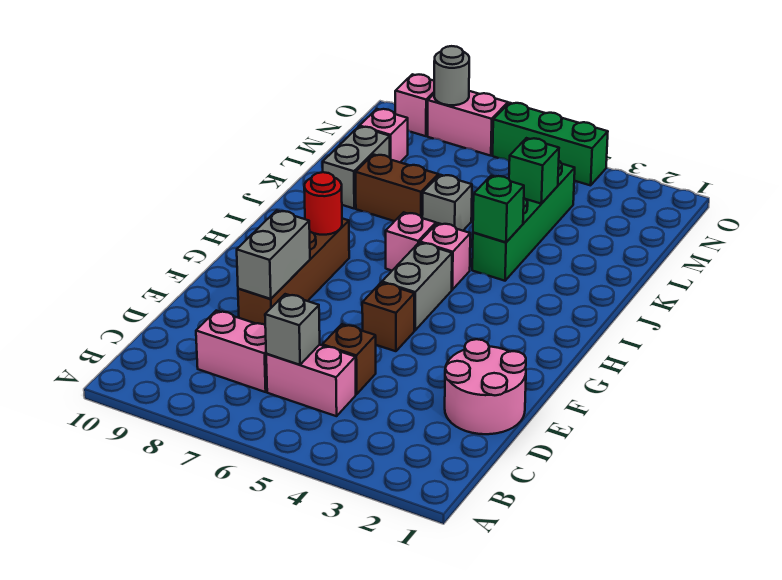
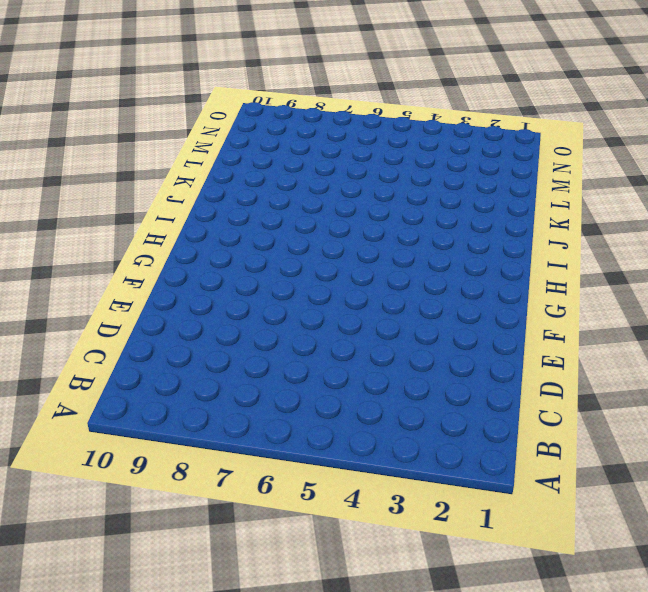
none -> pink 1x2 brick [266,345,356,416]
none -> pink 1x2 brick [196,311,267,392]
none -> pink 2x2 round brick [445,339,526,434]

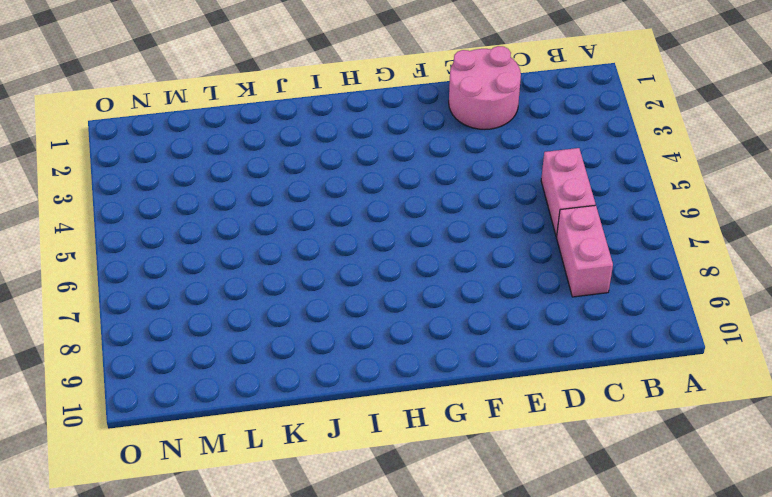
none -> brown 1x1 brick [322,324,376,394]
none -> brown 1x4 brick [238,218,349,325]
none -> brown 1x1 brick [362,283,414,351]

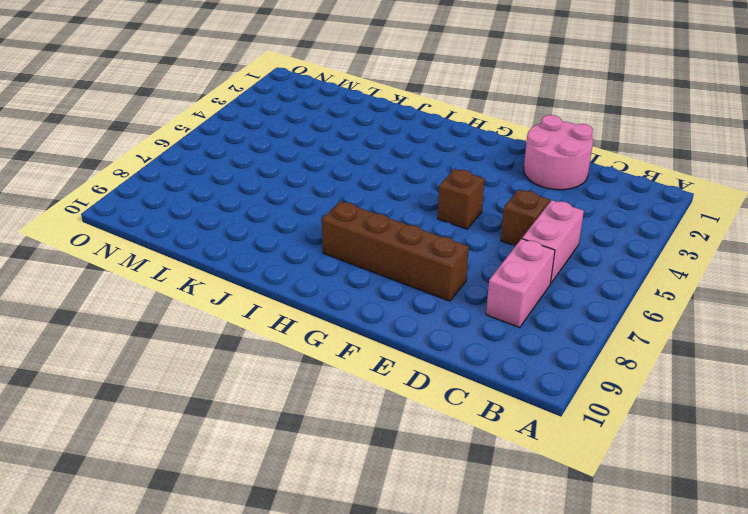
none -> grey 1x2 brick [382,243,452,330]
none -> pink 1x1 brick [420,223,470,290]
none -> pink 1x1 brick [386,212,436,271]

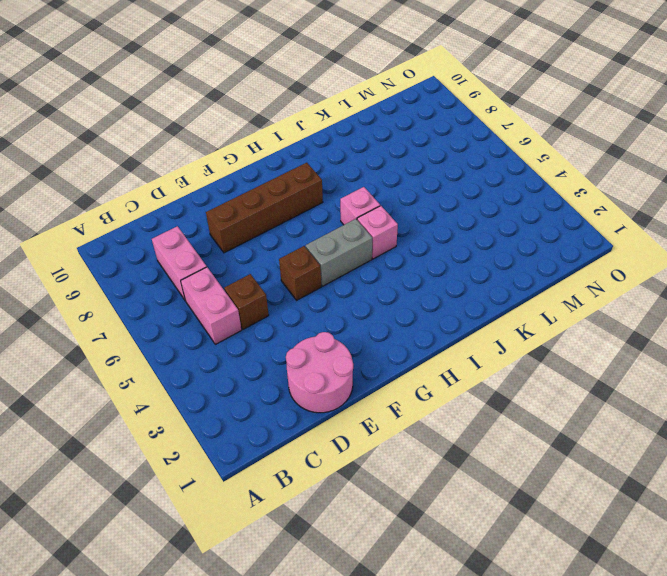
none -> green 1x4 brick [472,161,575,281]
none -> grey 1x1 brick [422,175,472,231]
none -> brown 1x2 brick [356,154,438,221]

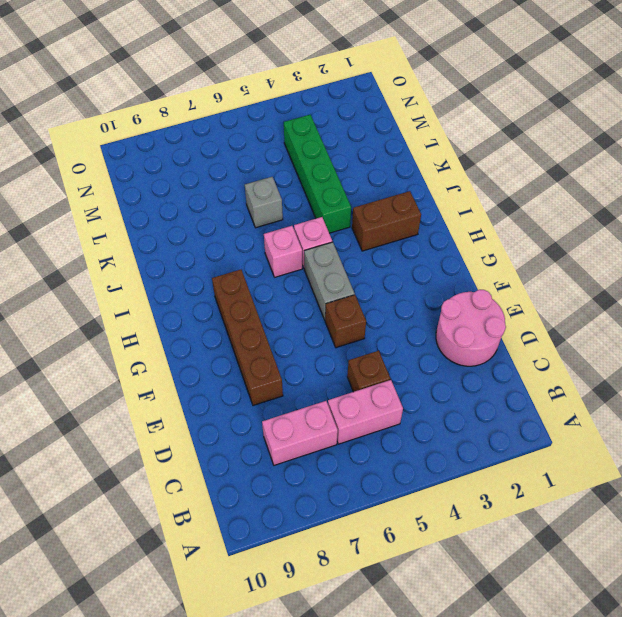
brown 1x2 brick [352,191,421,251] -> brown 1x2 brick moved to [356,154,438,221]
none -> grey 1x2 brick [323,127,390,208]
none -> pink 1x1 brick [360,109,408,162]
none -> green 1x3 brick [493,103,608,185]

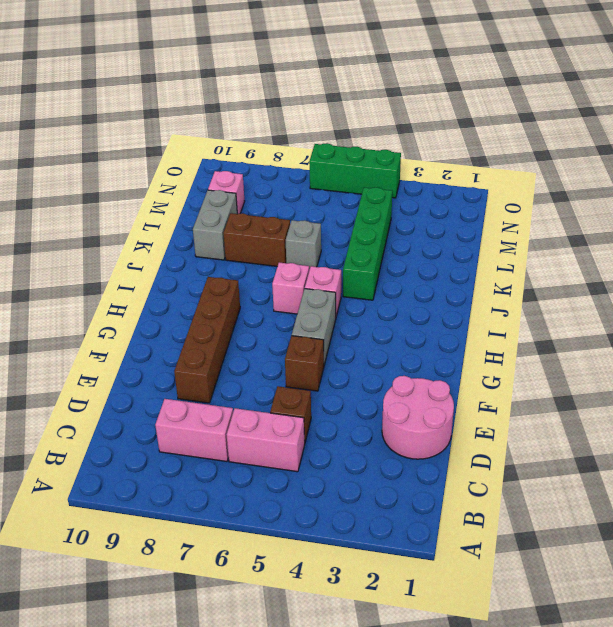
none -> pink 1x2 brick [428,91,508,156]
none -> pink 1x1 brick [395,74,434,136]
none -> grey 1x1 brick [265,294,320,365]

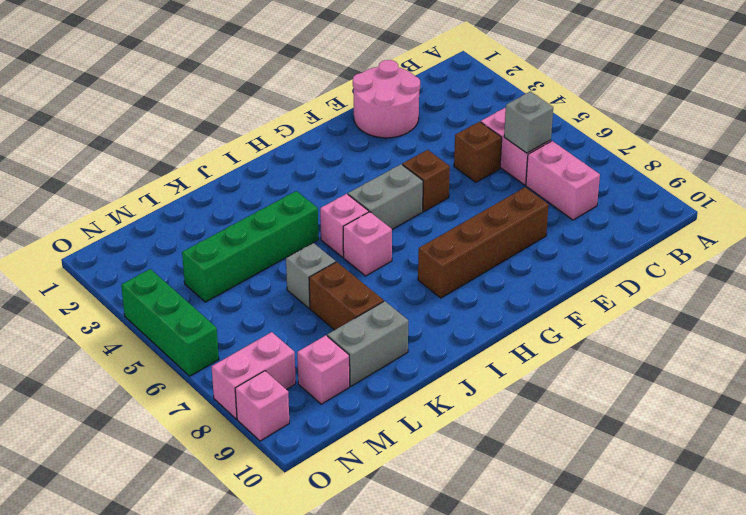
pink 1x2 brick [211,332,296,419] -> pink 1x2 brick turned to [428,91,508,156]
none -> grey 1x2 brick [237,210,310,299]
none -> red 1x1 round brick [304,172,342,235]
none -> green 1x1 brick [473,176,524,242]

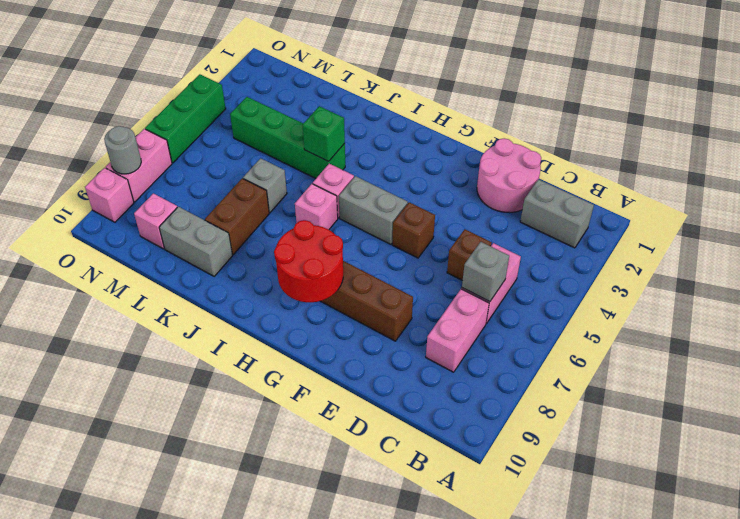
grey 1x2 brick [520,179,594,248] -> grey 1x2 brick moved to [237,210,310,299]
red 2x2 round brick [274,220,343,302] -> red 1x1 round brick [304,172,342,235]
none -> green 1x1 brick [509,138,559,204]

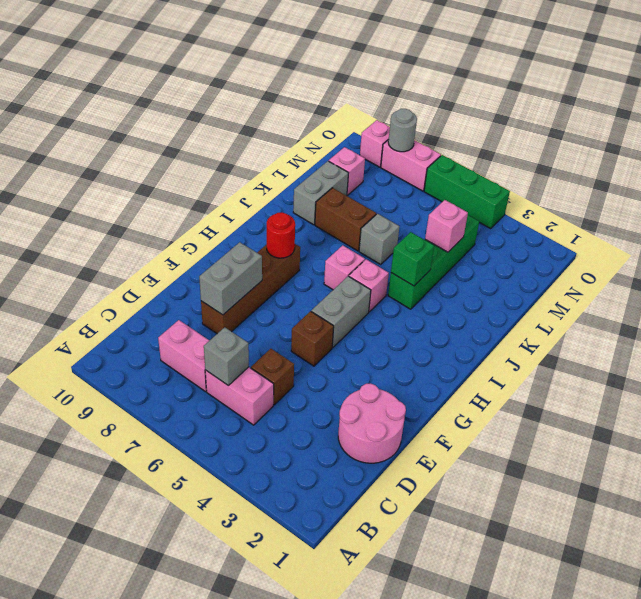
pink 1x1 brick [425,200,468,252] -> green 1x1 brick [509,138,559,204]

